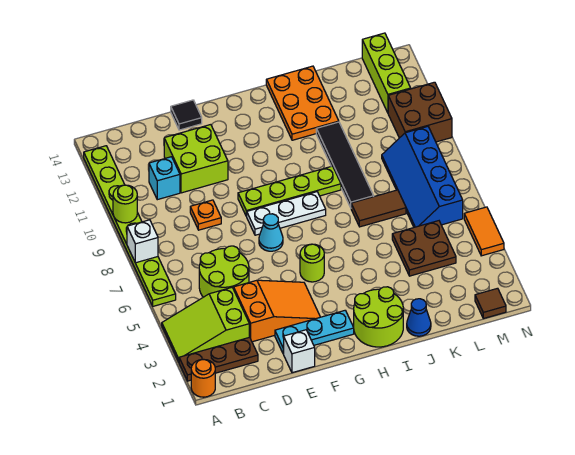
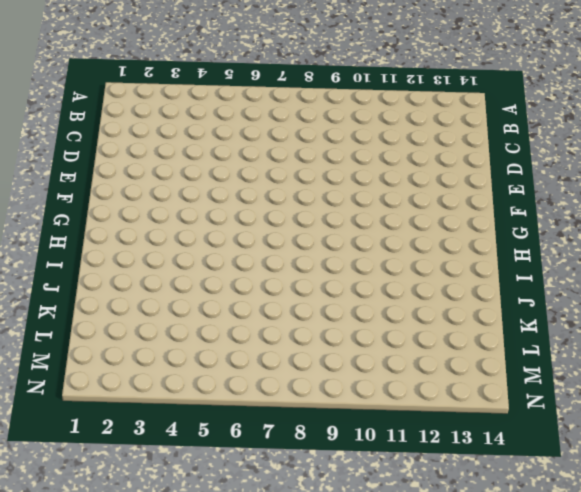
none -> orange 1x1 round brick [191,359,215,397]
none -> brown 1x3 plate [179,337,258,381]
none -> lime 2x3 slope [162,288,249,362]

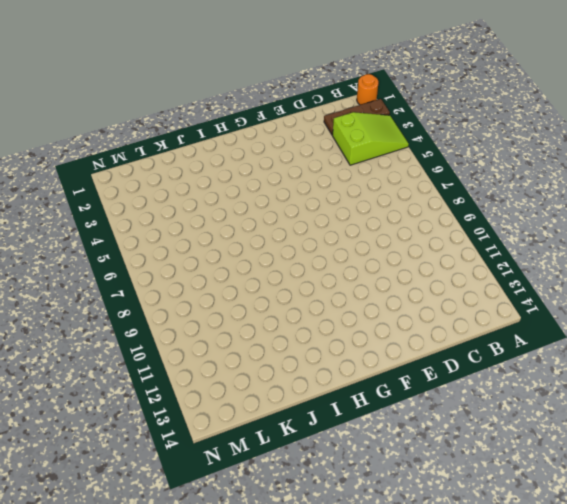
none -> lime 1x8 plate [84,146,176,306]
none -> lime 2x2 round brick [199,246,249,297]
none -> cyan 1x1 brick [149,157,180,200]

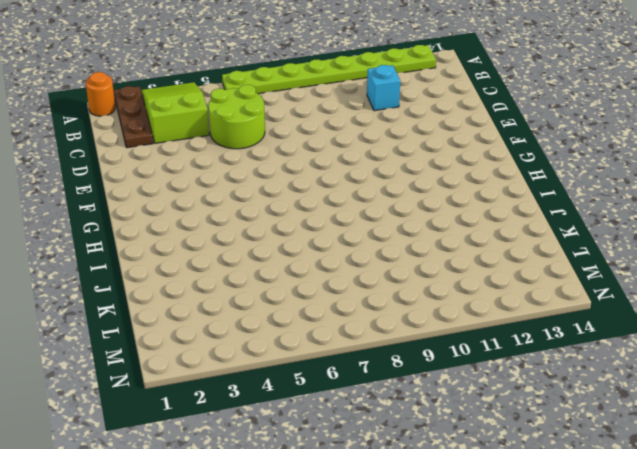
none -> orange 2x3 slope [234,280,320,342]
none -> orange 1x1 plate [190,200,221,230]
none -> lime 2x2 brick [164,125,228,193]

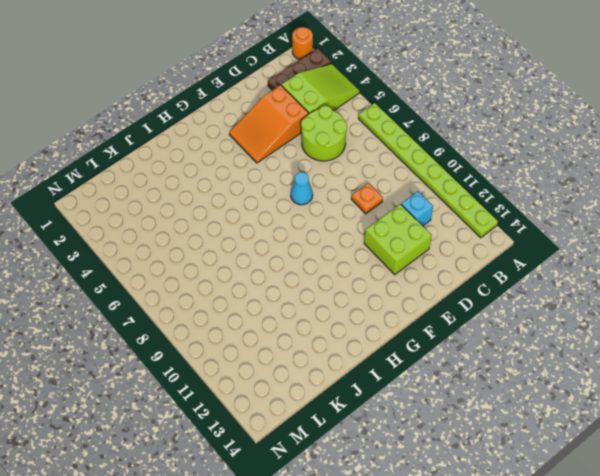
none -> white 1x1 brick [284,330,315,373]
none -> cyan 1x3 plate [275,310,354,354]
none -> black 1x1 tile [171,100,202,130]

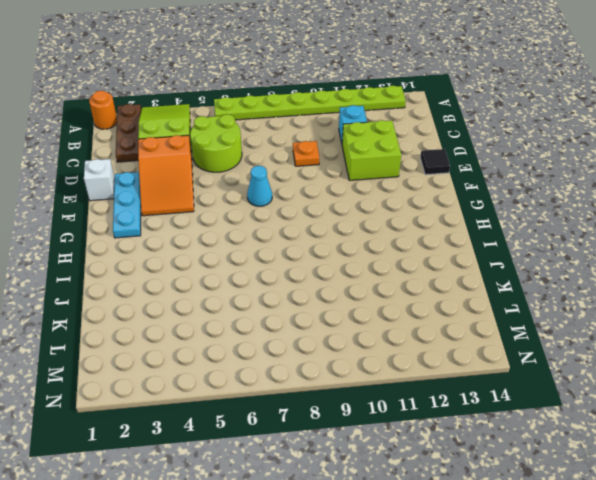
none -> white 1x3 plate [246,192,326,235]
none -> lime 1x4 plate [238,166,341,216]
none -> lime 1x1 round brick [300,244,324,282]

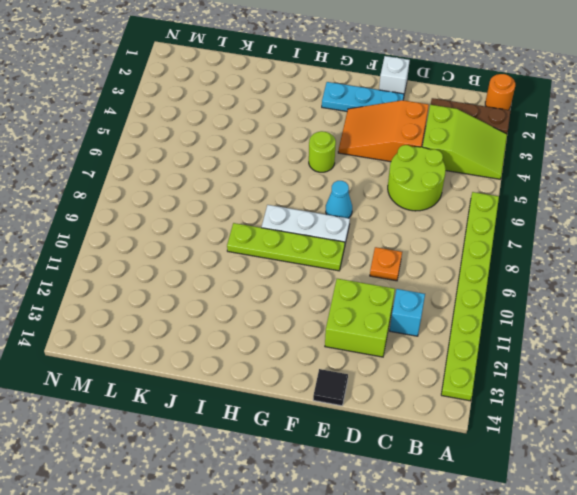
none -> lime 2x2 round brick [354,287,403,347]
none -> orange 2x3 plate [266,66,339,140]
none -> blue 1x1 cone [407,299,431,336]

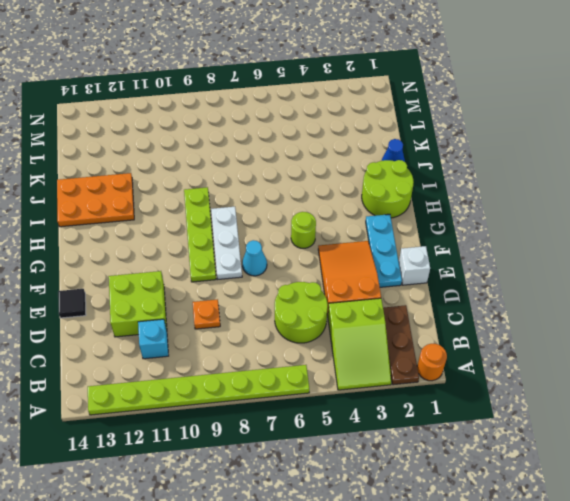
none -> brown 1x2 tile [351,190,406,227]
none -> black 1x4 tile [316,122,374,207]
none -> brown 2x2 plate [392,221,456,276]

